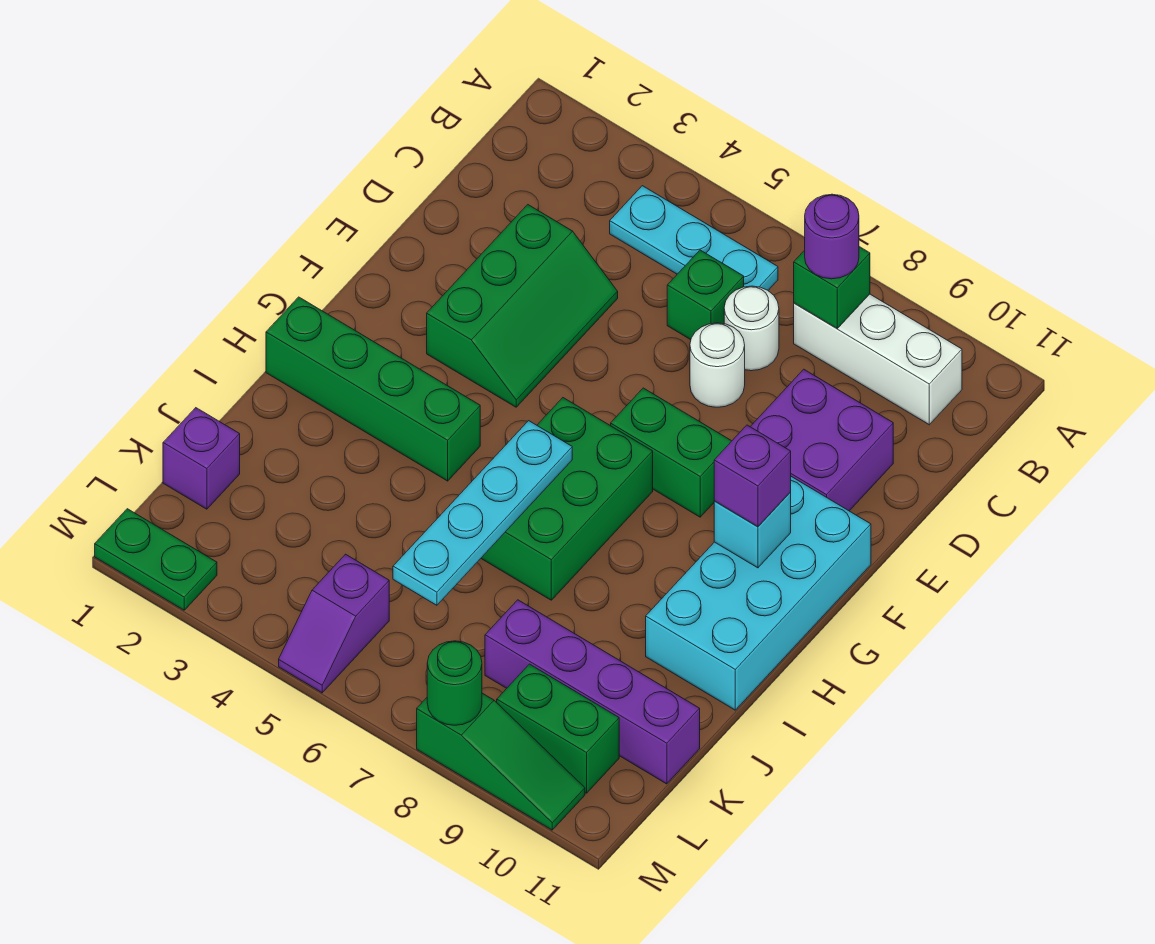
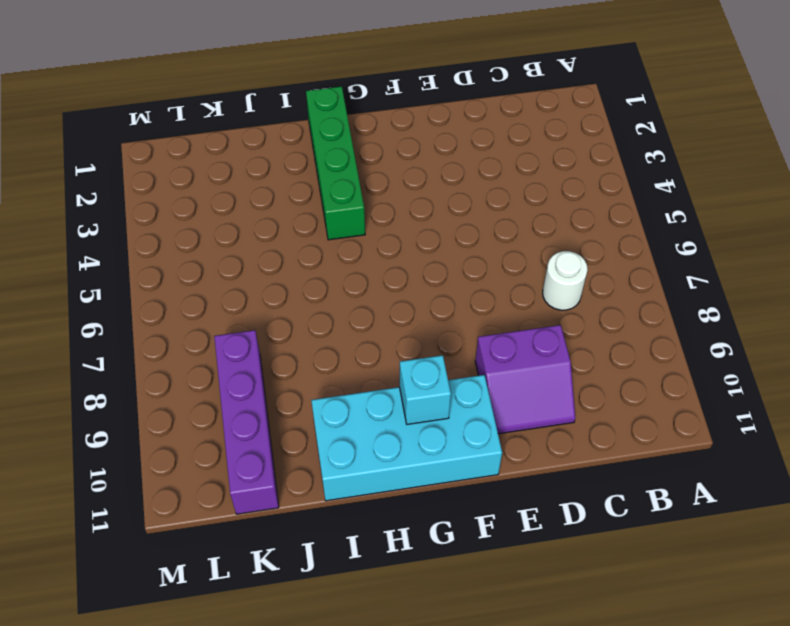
purple 2x2 slope [475,325,575,434] -> purple 2x2 brick [750,369,893,511]
none -> cyan 1x3 plate [610,186,778,290]
none -> white 1x3 brick [794,294,962,425]
none -> green 1x1 brick [667,250,744,340]

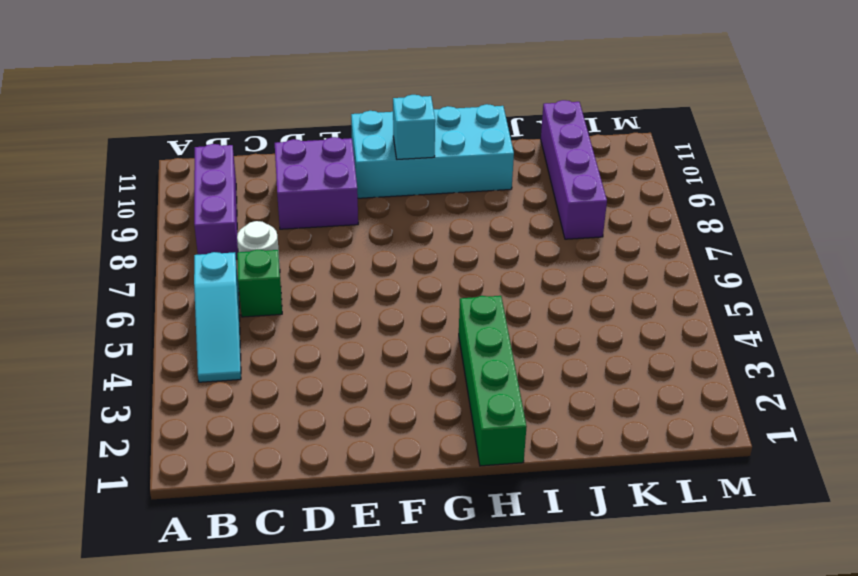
cyan 1x3 slope [194,252,241,382] -> cyan 1x3 plate [610,186,778,290]
purple 1x3 brick [194,144,238,259] -> white 1x3 brick [794,294,962,425]
none -> green 2x3 slope [427,205,618,407]
none -> white 1x1 round brick [690,323,745,407]
none -> green 1x2 brick [611,388,731,517]

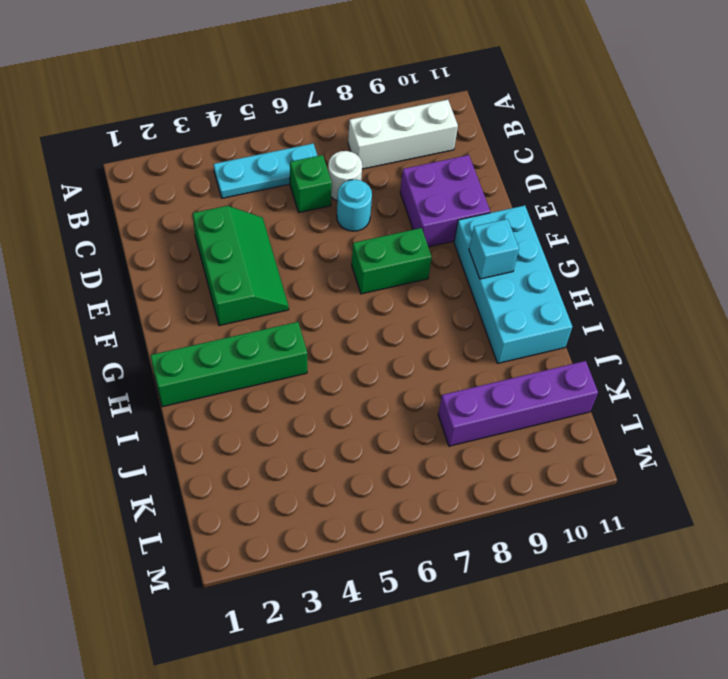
cyan 1x1 round brick [337,180,372,231] -> white 1x1 round brick [690,323,745,407]
none -> green 2x3 brick [481,398,653,600]
none -> purple 1x1 brick [163,408,240,509]
none -> purple 1x2 slope [279,554,389,693]

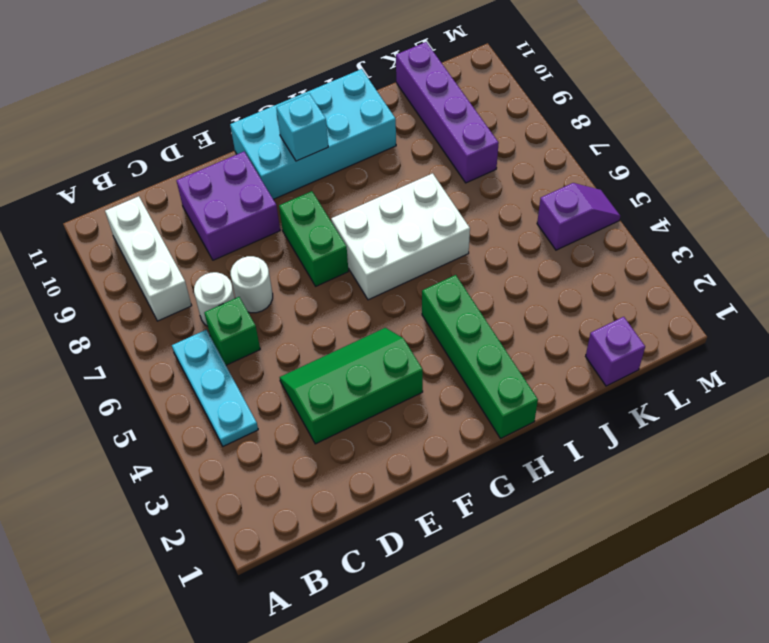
white 2x3 brick [331,173,470,300] -> green 2x3 brick [481,398,653,600]
none -> green 1x2 brick [497,664,619,793]
none -> green 1x2 plate [95,509,217,610]
none -> green 1x3 slope [417,693,585,830]

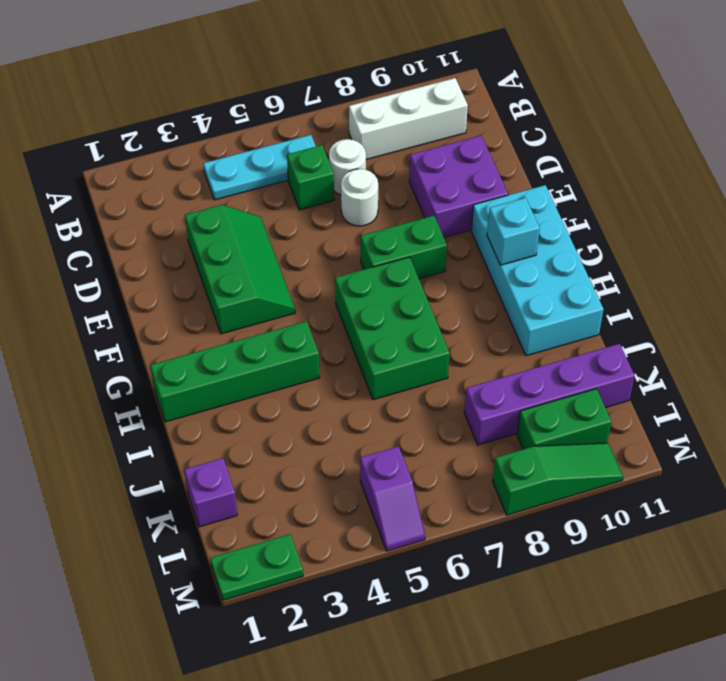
none -> green 1x1 brick [794,247,870,328]
none -> cyan 1x4 plate [393,421,572,605]
none -> green 1x1 round brick [427,641,482,725]

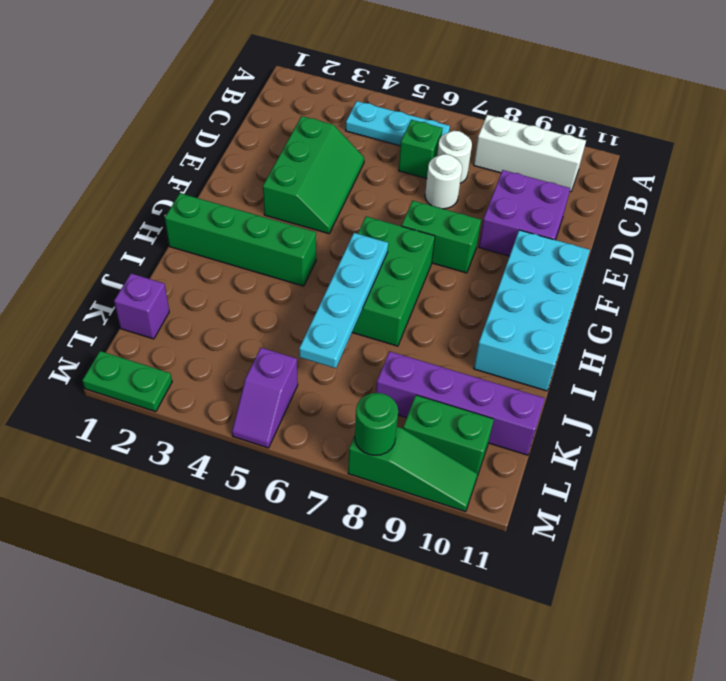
none -> green 1x1 brick [794,247,870,328]
none -> cyan 1x1 brick [714,492,791,568]
none -> purple 1x1 round brick [805,194,859,279]

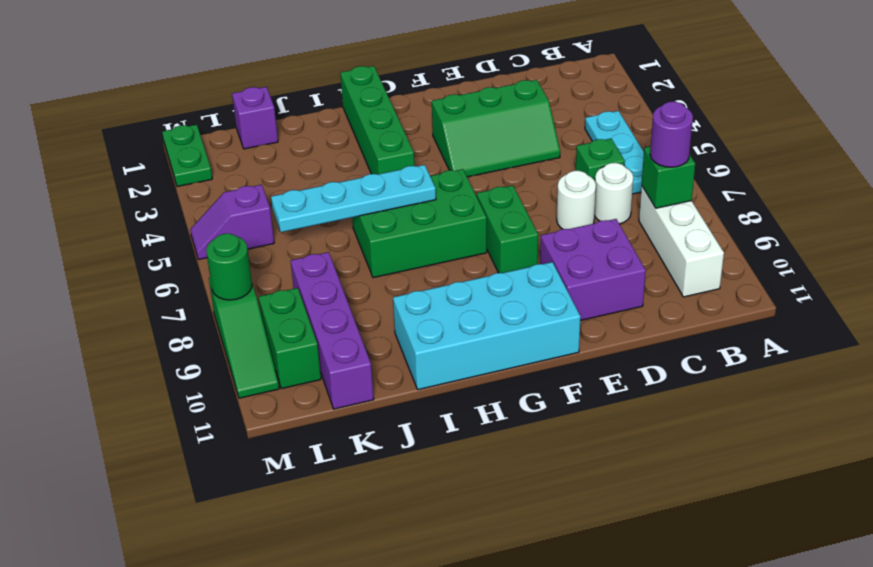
none -> cyan 1x1 brick [714,492,791,568]
none -> purple 1x1 brick [714,425,791,527]

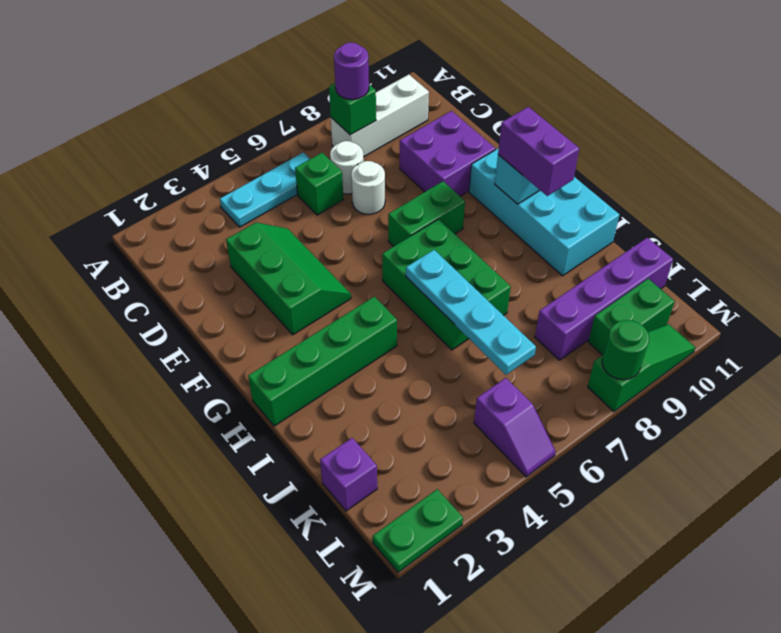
purple 1x2 brick [498,107,579,196] -> purple 1x1 brick [714,425,791,527]

